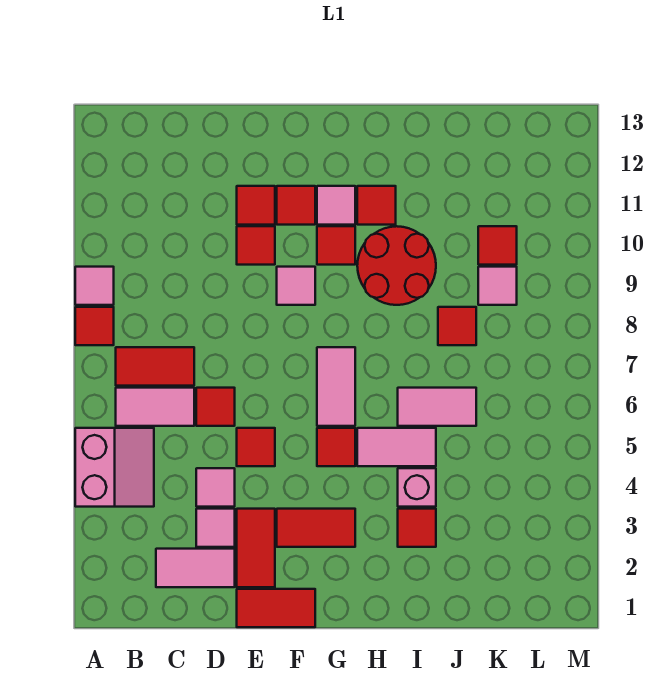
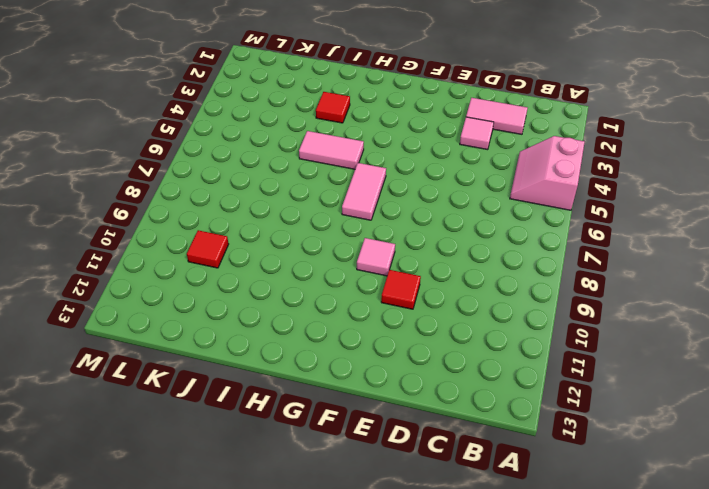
none -> red 1x1 tile [75,307,114,345]
none -> pink 1x1 tile [75,267,114,305]
none -> pink 1x2 tile [116,388,194,426]
none -> red 1x2 tile [116,347,194,386]

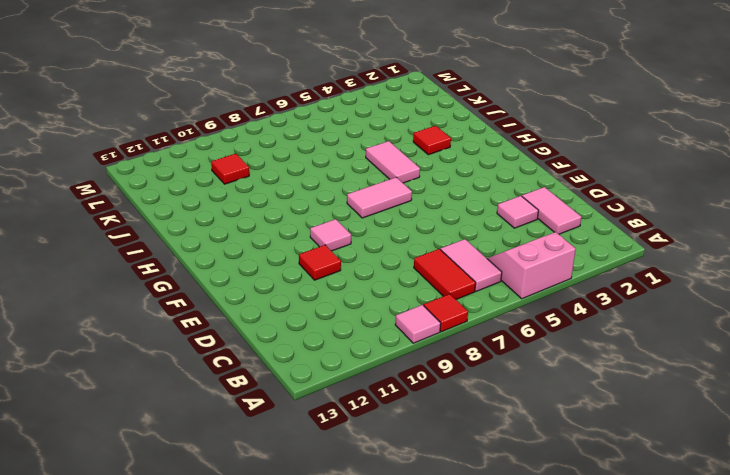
none -> pink 1x1 tile [196,468,235,507]
none -> red 1x1 tile [196,388,235,426]
none -> red 1x2 tile [237,589,315,627]
none -> red 1x2 tile [237,509,275,587]

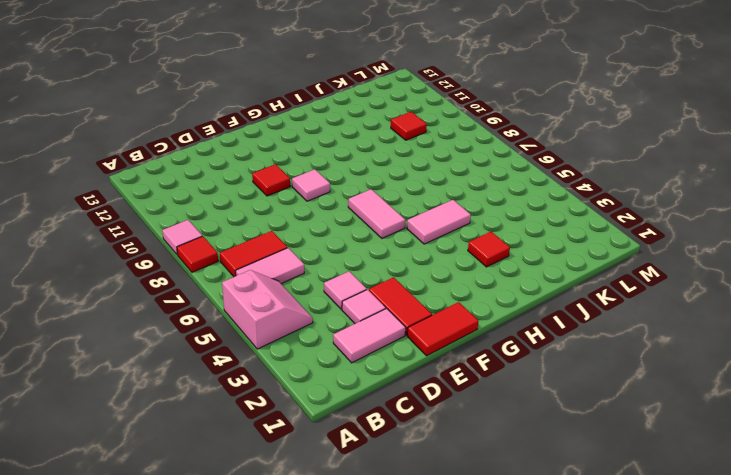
none -> red 1x1 tile [196,388,235,426]
none -> red 1x1 tile [237,428,275,466]
none -> red 1x1 tile [237,186,275,225]
none -> red 1x2 tile [277,509,355,547]

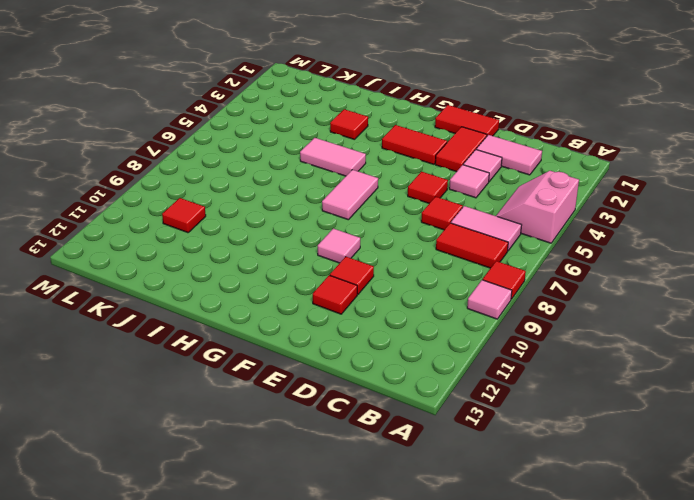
none -> red 1x1 tile [277,186,315,225]
none -> red 1x1 tile [317,428,355,466]
none -> red 1x1 tile [317,226,355,265]
none -> pink 1x1 tile [317,186,355,225]

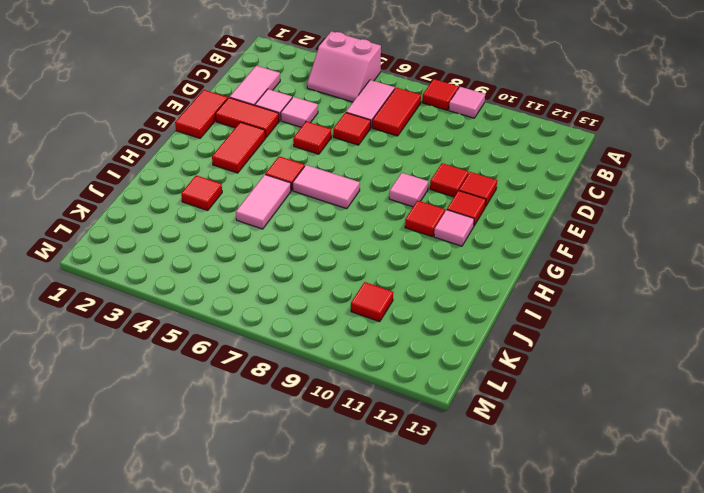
none -> red 2x2 round brick [357,226,436,305]
none -> red 1x1 tile [357,186,396,225]
none -> pink 1x1 brick [398,468,436,507]
none -> pink 1x2 tile [398,388,476,426]

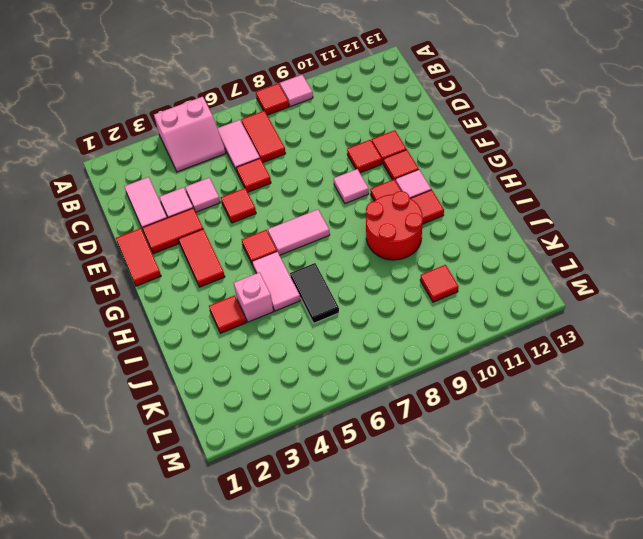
black 1x2 tile [290,263,339,323] -> pink 1x2 tile [398,388,476,426]
none -> red 1x1 tile [438,307,476,345]
none -> pink 1x1 tile [478,267,517,305]

